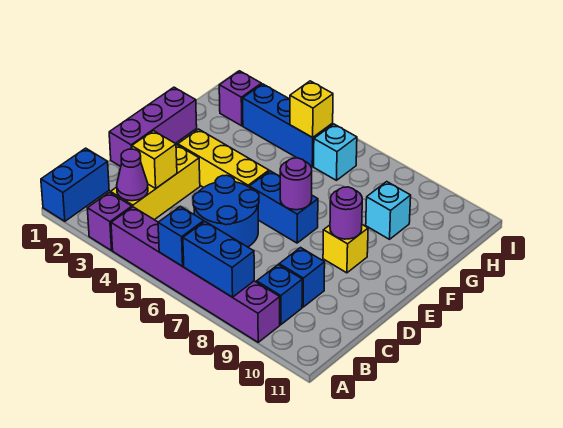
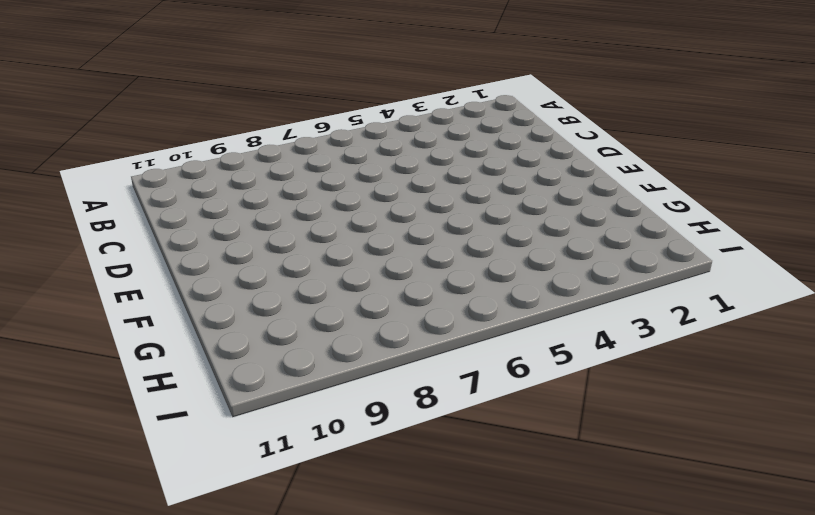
none -> blue 1x2 brick [41,148,109,221]
none -> purple 1x1 brick [87,192,132,251]
none -> purple 1x6 brick [111,207,280,342]

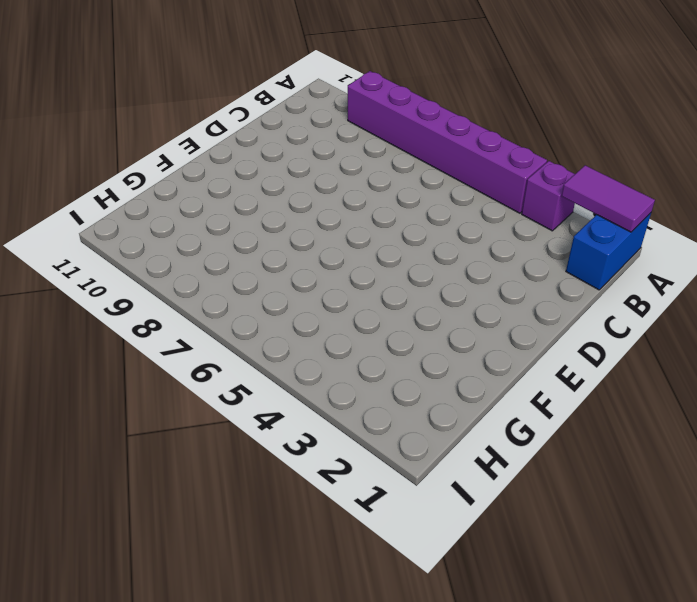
purple 1x2 tile [562,165,655,232] -> none
none -> yellow 1x3 brick [110,145,200,220]
none -> blue 1x1 brick [257,265,302,325]
none -> blue 2x2 round brick [193,175,259,247]

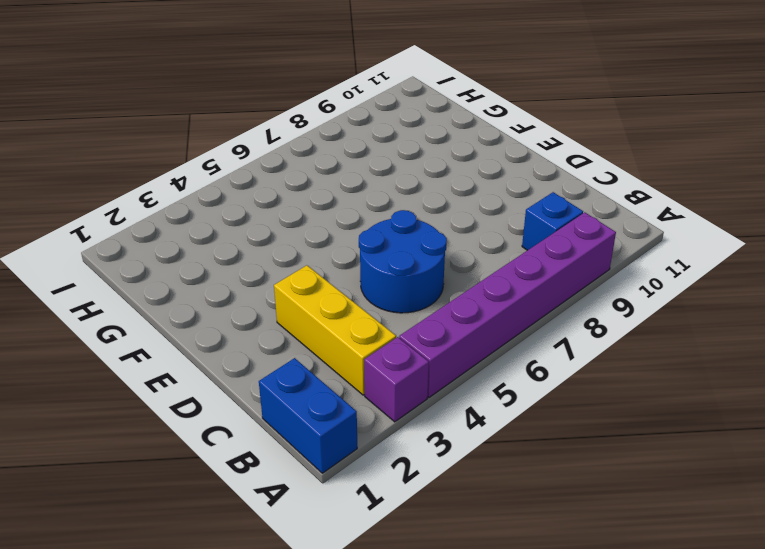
none -> blue 1x1 brick [279,248,325,307]
none -> purple 1x3 brick [109,87,197,167]
none -> yellow 1x3 brick [178,129,269,187]

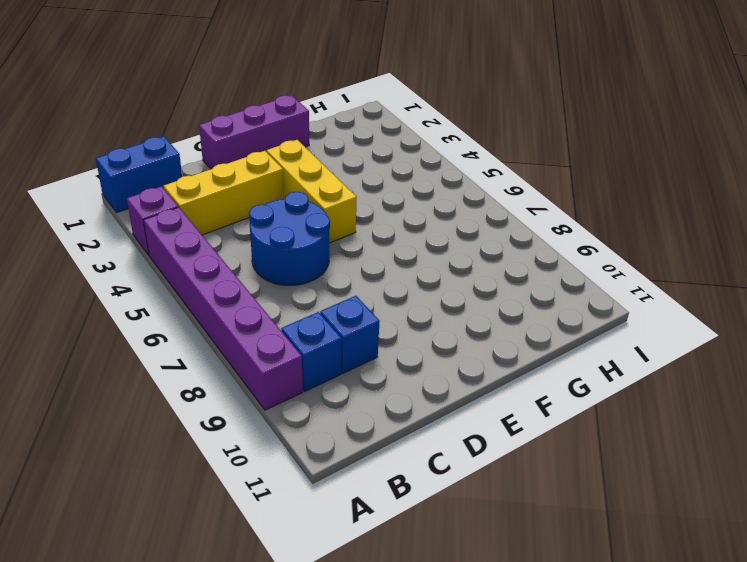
none -> blue 1x2 brick [249,171,318,243]
none -> yellow 1x1 brick [323,225,368,273]
none -> cyan 1x1 brick [366,182,411,239]

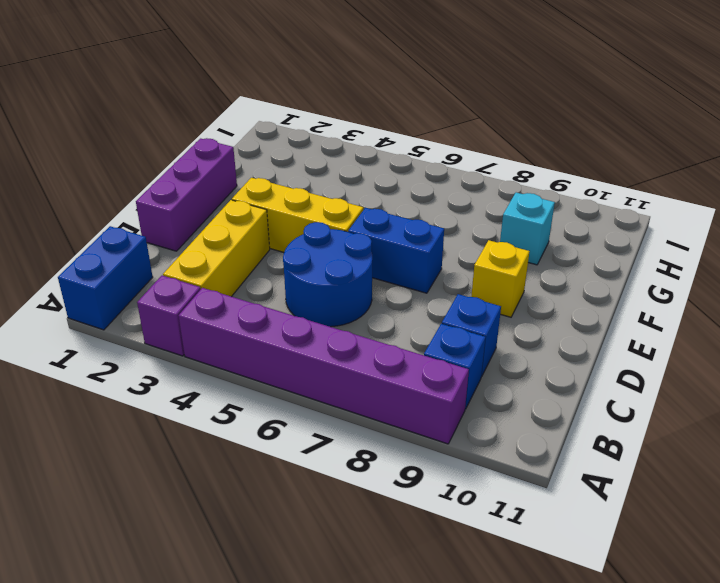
none -> purple 1x1 brick [219,71,261,126]
none -> blue 1x3 brick [243,84,333,166]
none -> cyan 1x1 brick [314,124,357,180]

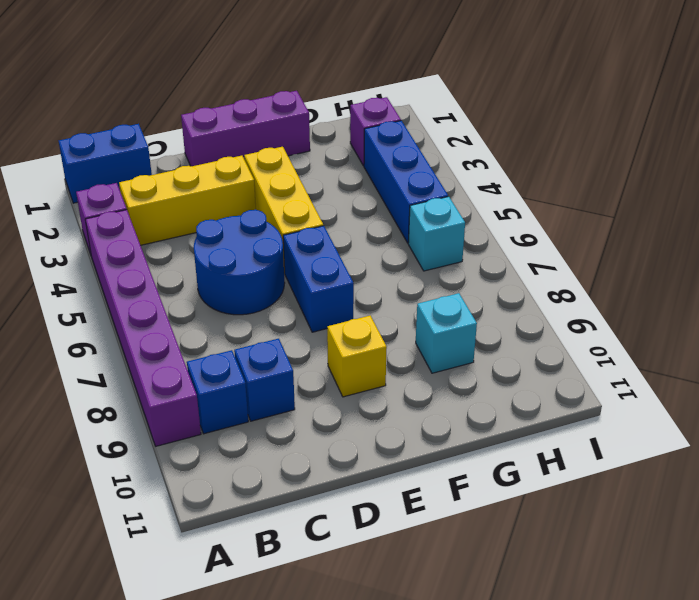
none -> blue 1x1 brick [158,206,204,266]
none -> blue 1x2 brick [183,222,254,297]
none -> purple 1x1 cone [117,149,148,201]

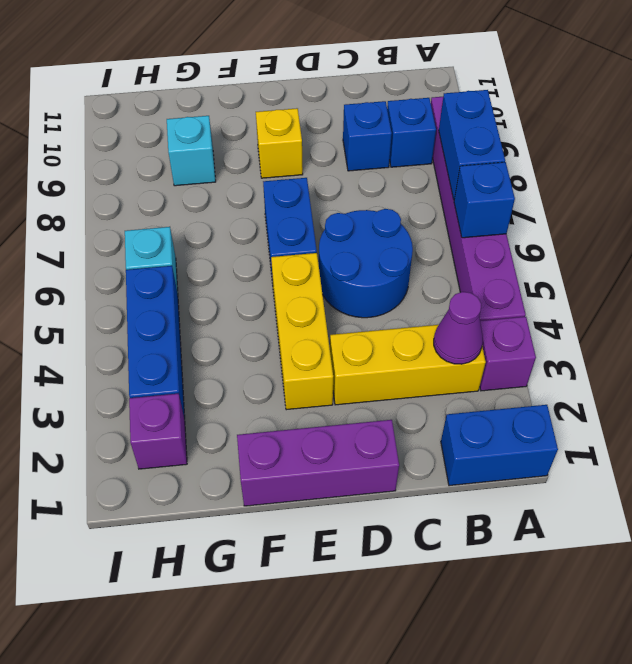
none -> yellow 1x1 brick [132,131,177,188]
none -> purple 1x1 round brick [280,158,312,210]
none -> purple 1x1 round brick [330,187,362,239]

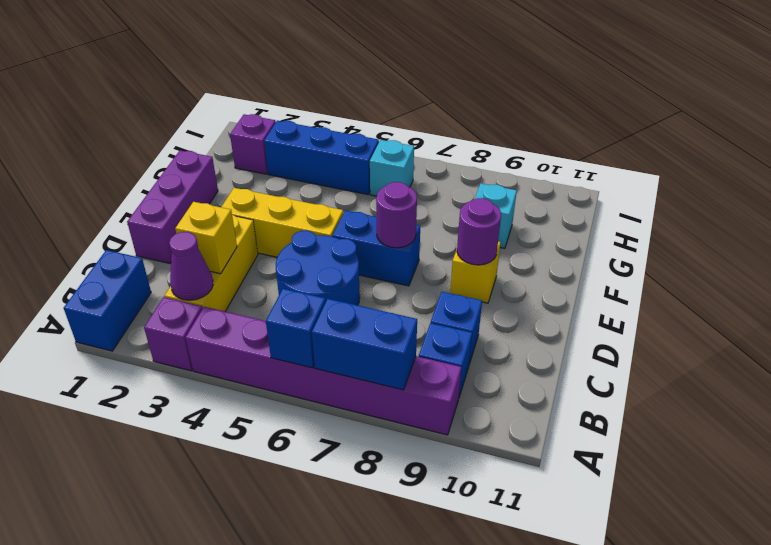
none -> yellow 1x1 brick [290,81,333,138]

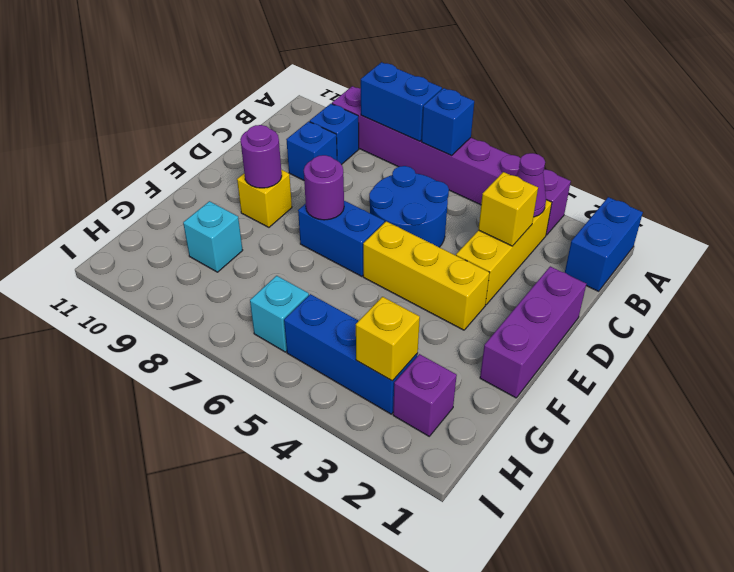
yellow 1x1 brick [356,297,420,381] -> yellow 1x1 brick moved to [290,81,333,138]

